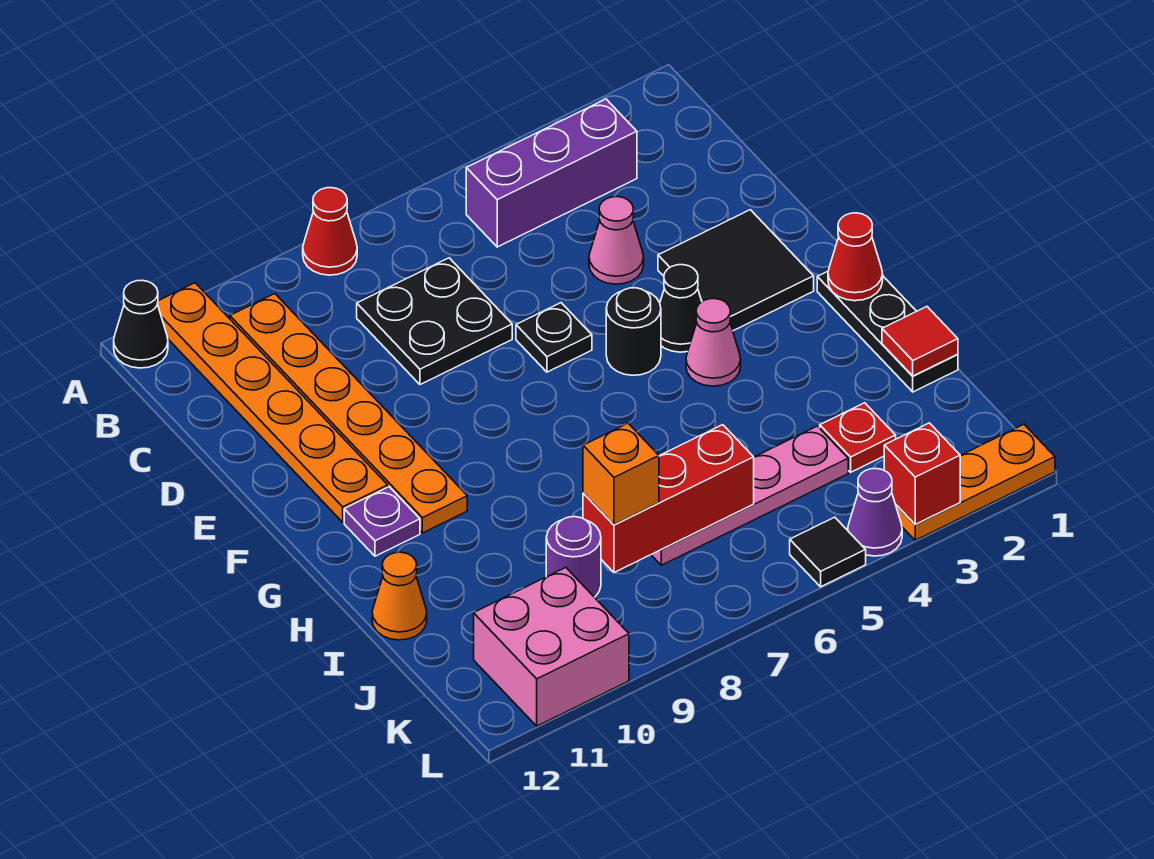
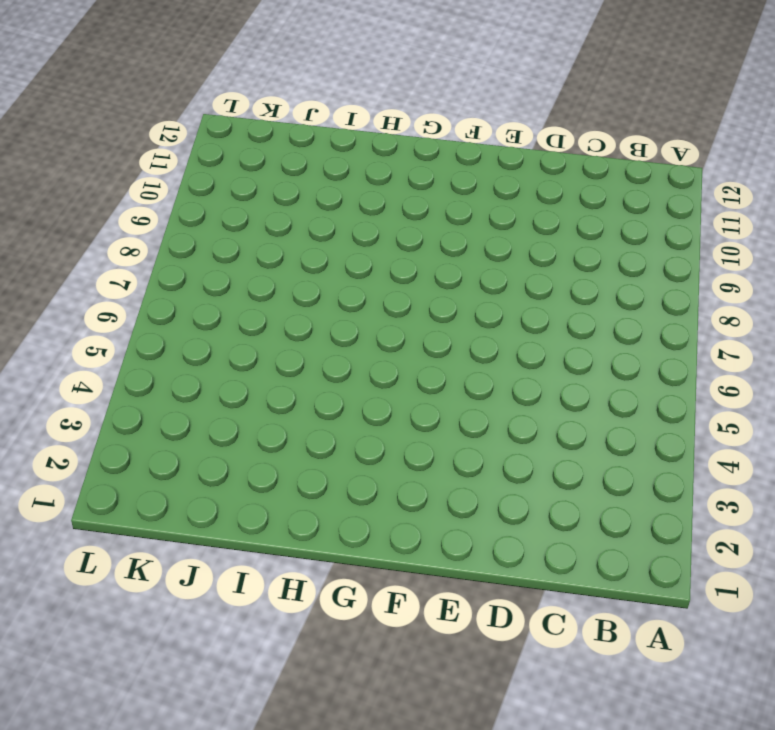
none -> red 1x1 cone [303,188,357,275]
none -> orange 1x6 plate [158,283,388,522]
none -> black 1x1 cone [114,280,168,368]

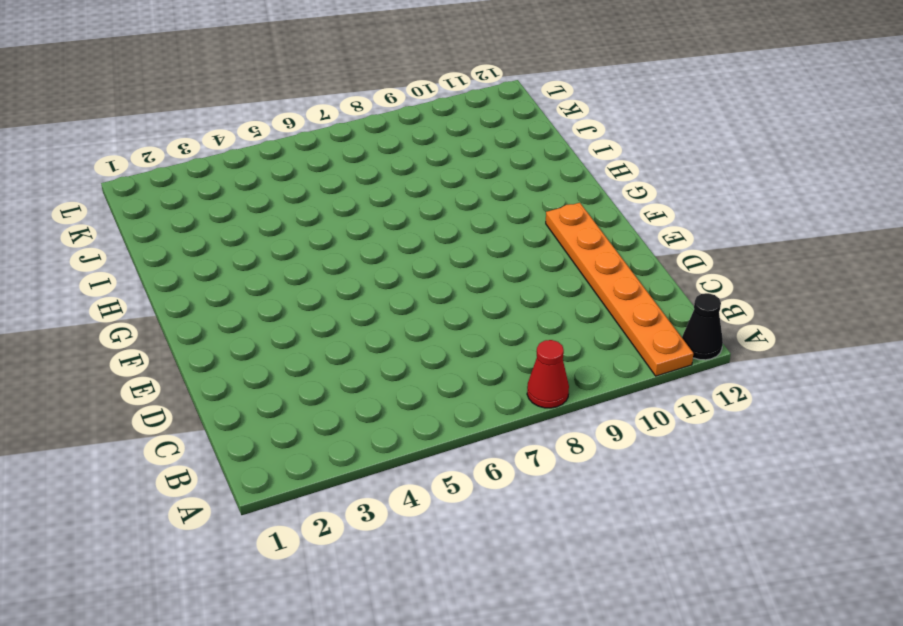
none -> purple 1x3 brick [466,99,637,247]
none -> orange 1x6 plate [230,294,467,533]
none -> black 2x2 plate [357,258,512,385]

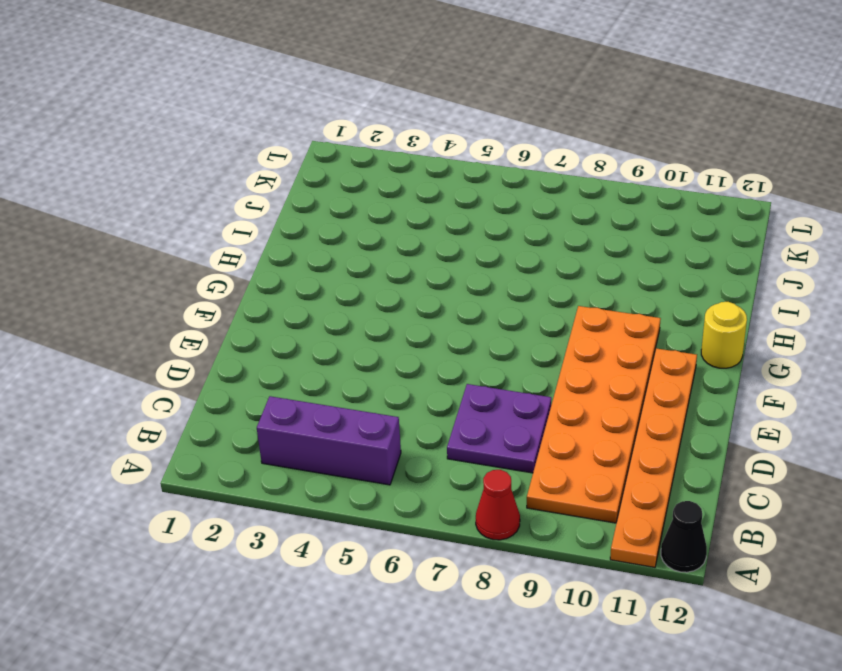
orange 2x6 plate [527,306,661,523] -> orange 1x6 plate [230,294,467,533]
purple 2x2 plate [447,384,551,473] -> black 2x2 plate [357,258,512,385]
yellow 1x1 round brick [701,302,747,368] -> none
none -> pink 1x1 cone [589,197,644,284]
none -> black 2x2 tile [658,210,814,331]
none -> black 1x1 plate [516,303,592,372]

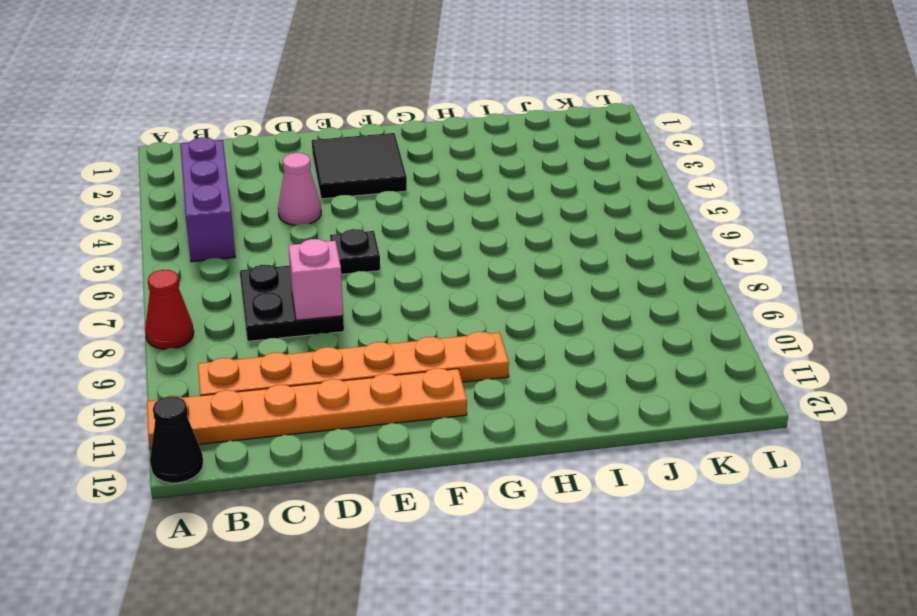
pink 1x1 brick [288,239,343,320] -> none
none -> black 1x1 cone [660,265,702,352]
none -> black 1x1 round brick [606,288,661,375]
none -> black 1x3 plate [817,271,958,392]

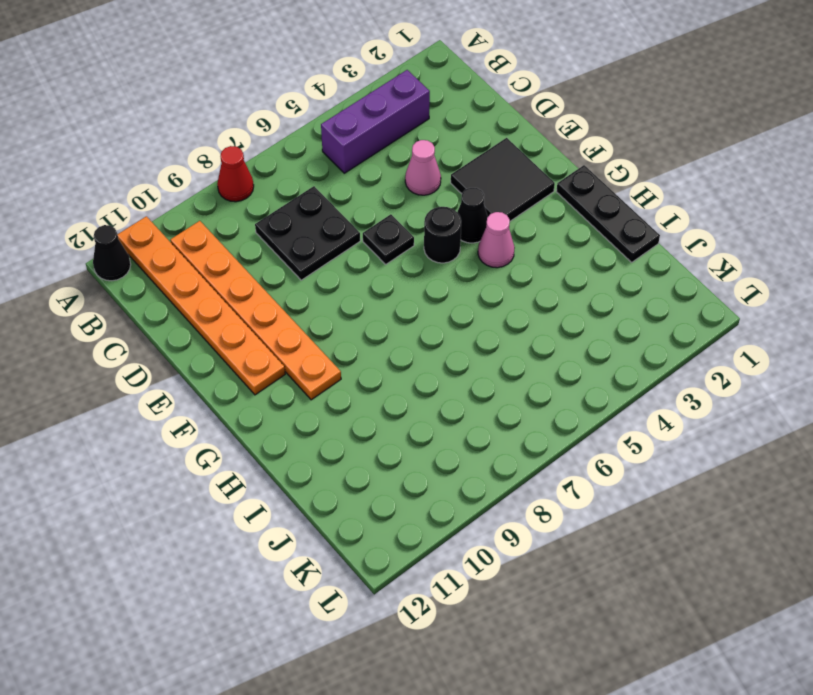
none -> purple 1x1 plate [344,487,420,556]
none -> orange 1x1 cone [372,552,427,640]
none -> red 1x1 plate [820,403,896,472]

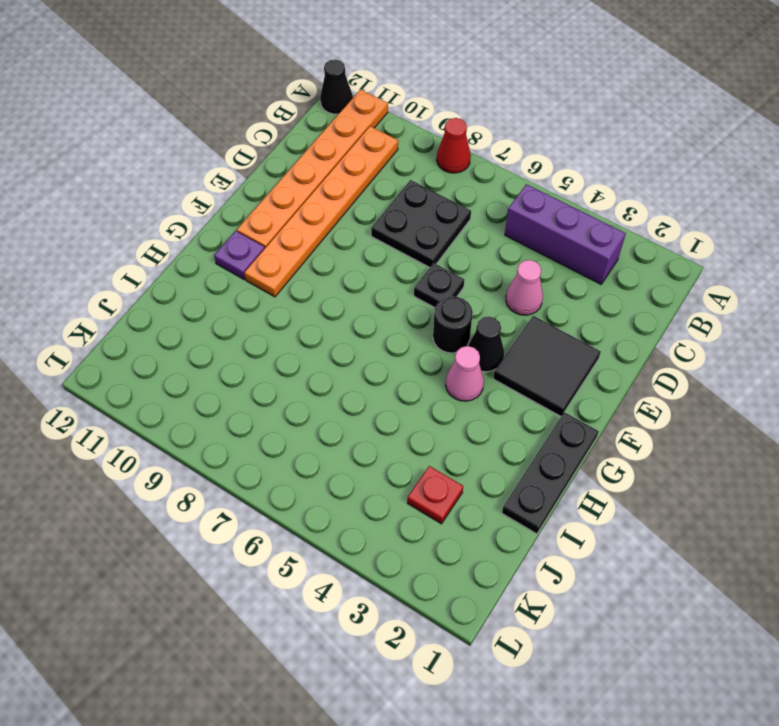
none -> orange 1x1 cone [372,552,427,640]
none -> pink 1x4 plate [651,426,848,565]
none -> purple 1x1 round brick [546,517,601,597]

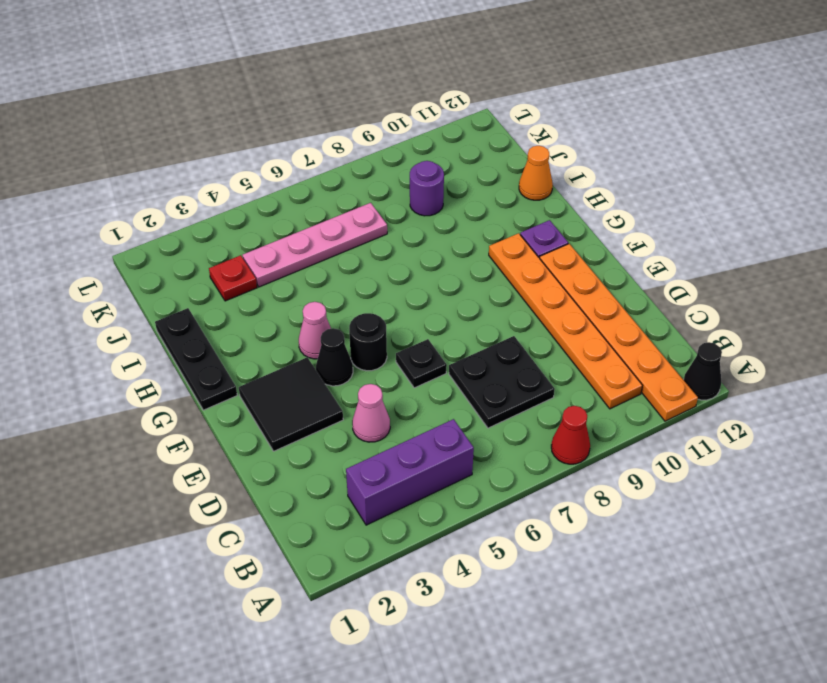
none -> pink 2x2 brick [474,568,629,726]
none -> orange 1x3 plate [896,424,1055,540]
none -> purple 1x1 cone [848,469,902,556]

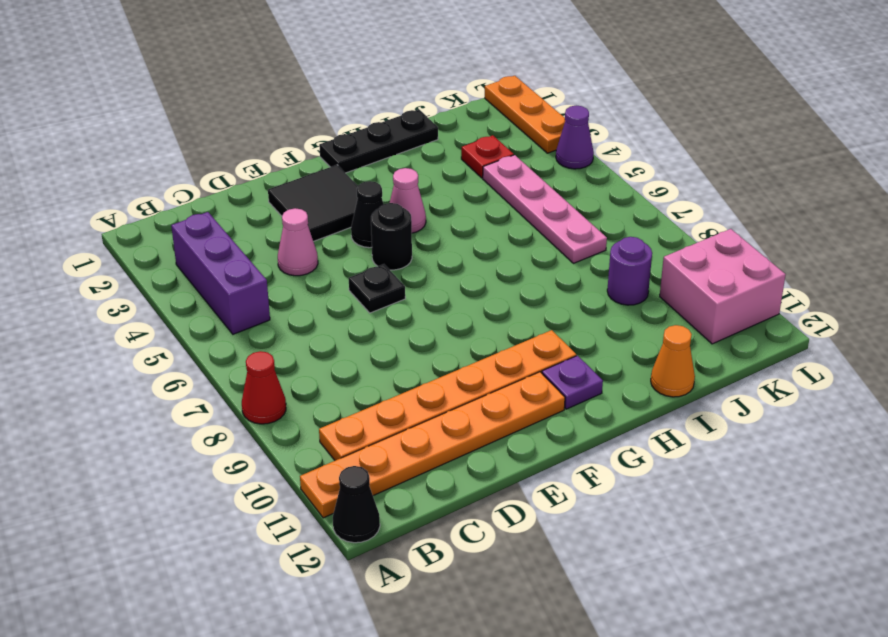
none -> black 2x2 plate [357,258,512,385]
none -> black 1x1 tile [790,517,866,587]
none -> red 1x1 cone [828,213,883,301]

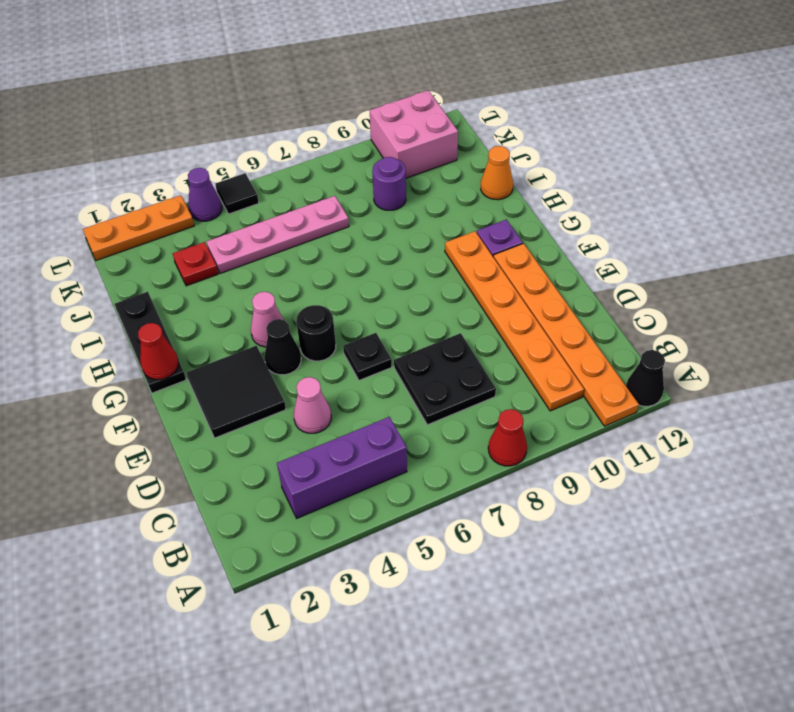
none -> red 1x1 tile [882,307,958,376]
none -> red 1x3 brick [583,425,754,573]
none -> red 1x1 brick [884,423,960,524]

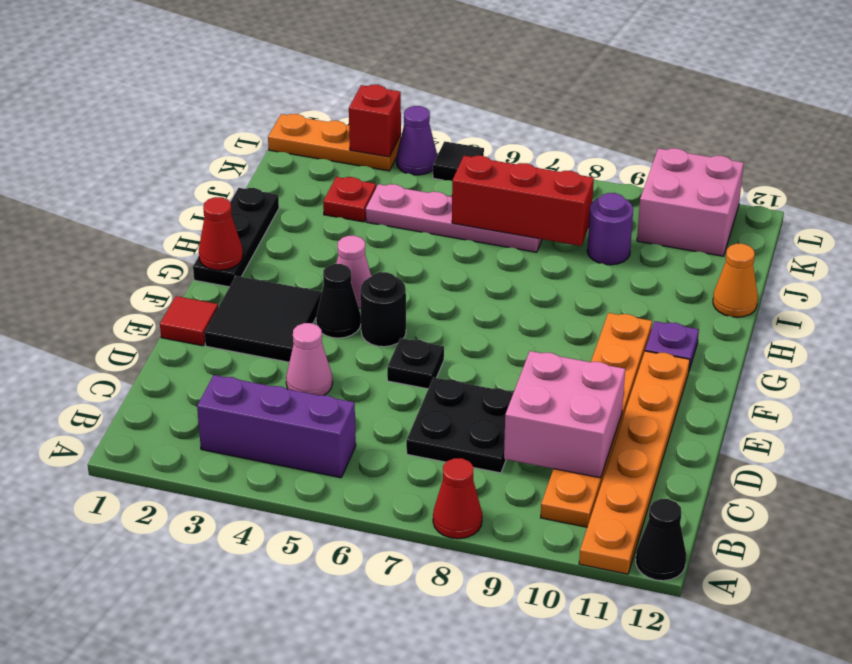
pink 2x2 brick [504,351,625,478] -> none
red 1x1 tile [160,296,218,346] -> red 1x1 tile moved to [882,307,958,376]
none -> orange 1x1 brick [583,423,659,525]

